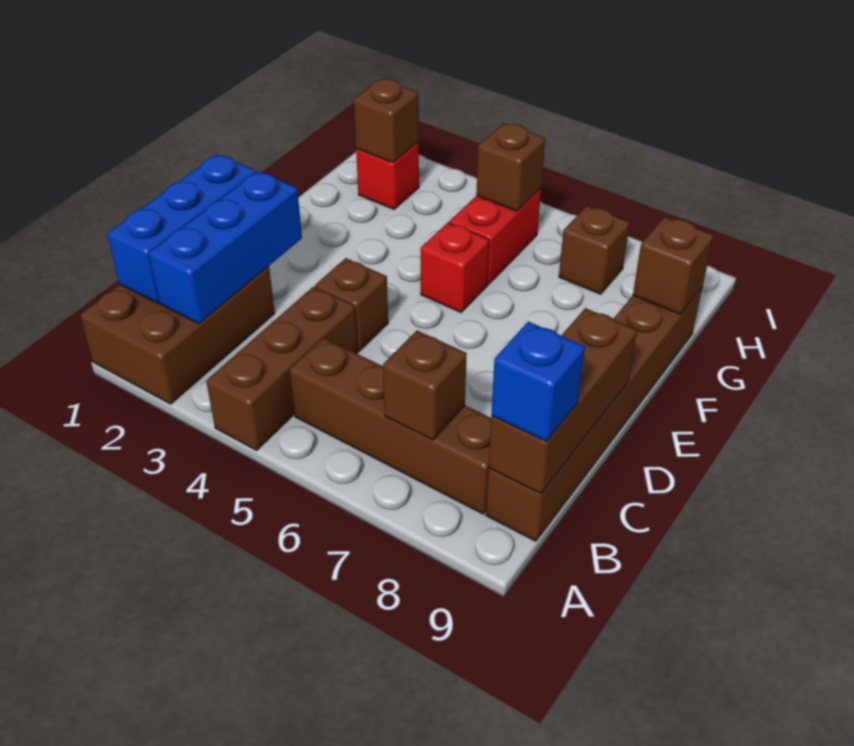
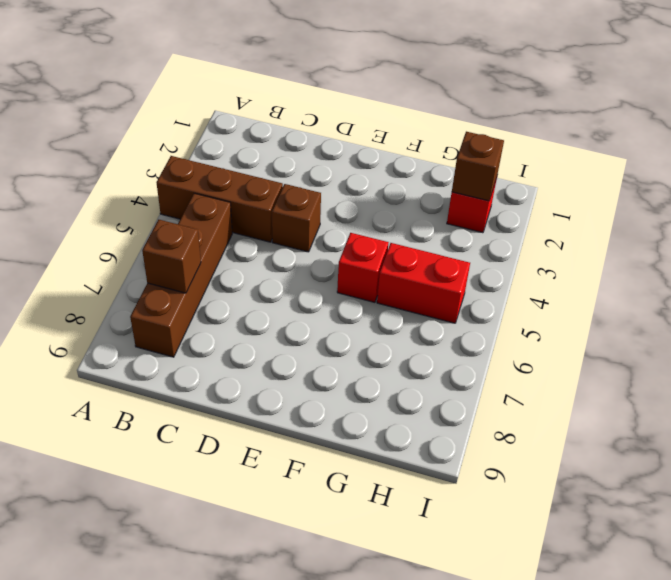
none -> brown 2x3 brick [80,266,275,404]
none -> brown 1x6 brick [486,288,702,541]
none -> brown 1x1 brick [559,206,630,294]

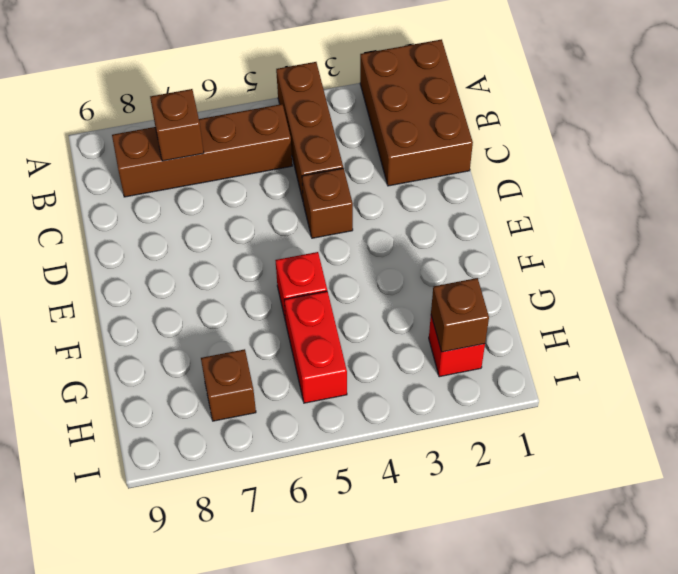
none -> brown 1x6 brick [486,288,702,541]
none -> blue 1x3 brick [107,154,256,303]
none -> blue 1x3 brick [149,171,302,324]

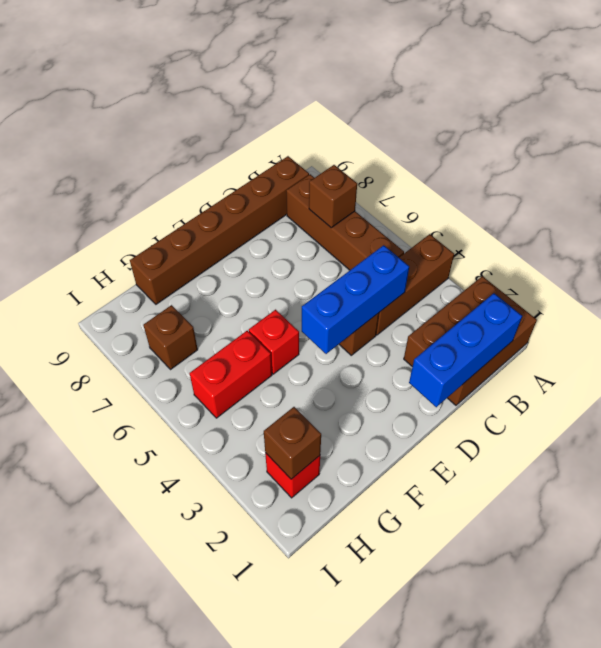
blue 1x3 brick [302,245,409,354] -> blue 1x3 brick moved to [149,171,302,324]
none -> brown 1x3 brick [488,308,637,494]
none -> brown 1x1 brick [633,217,714,314]
none -> brown 1x1 brick [476,123,545,211]

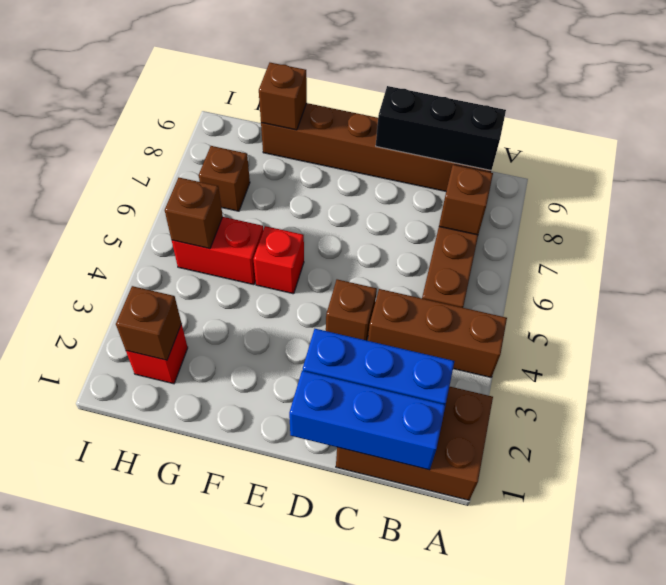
black 1x3 brick [376,86,506,171] -> brown 1x3 brick [488,308,637,494]
none -> blue 1x1 brick [491,322,585,441]

